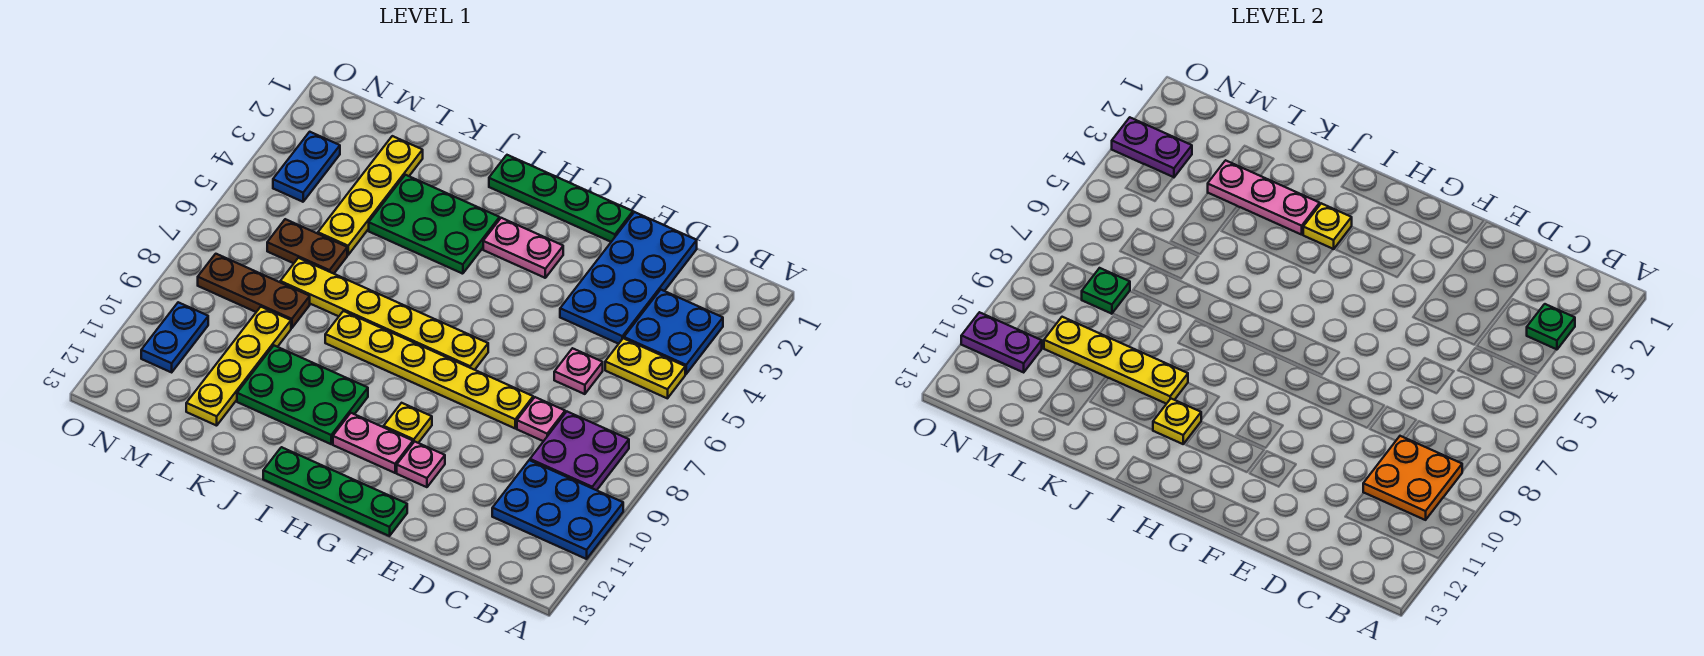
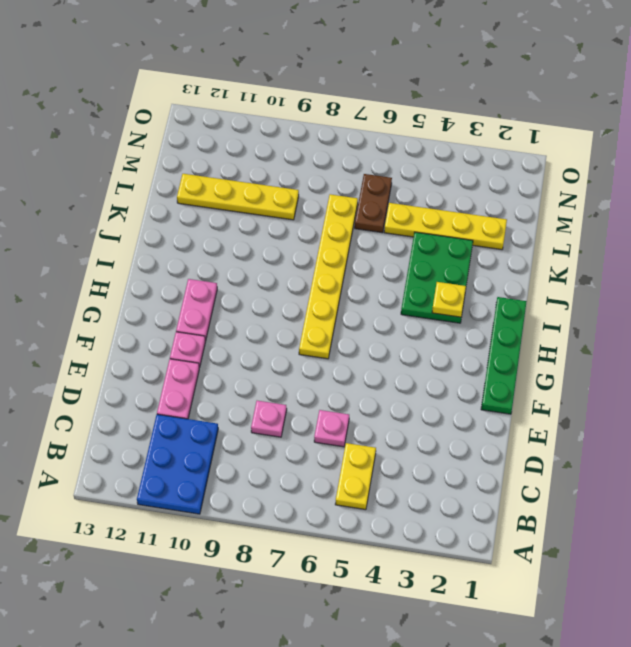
pink 1x2 plate [157,359,199,419] -> pink 1x2 plate moved to [483,218,563,278]
none -> blue 2x2 plate [624,290,723,374]
none -> purple 2x2 plate [530,412,629,490]
none -> blue 2x4 plate [560,212,697,344]
none -> yellow 1x6 plate [325,311,533,428]

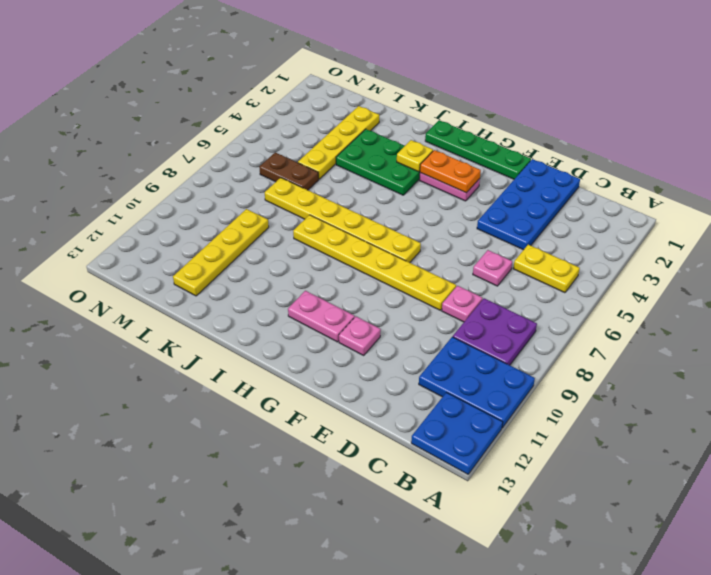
blue 2x2 plate [411,392,503,474] -> blue 2x2 plate moved to [624,290,723,374]
orange 1x2 plate [420,150,481,193] -> none
none -> green 1x4 plate [263,447,407,536]
none -> yellow 1x1 plate [384,403,432,443]
none -> green 2x3 plate [237,346,368,444]
none -> brown 1x3 plate [198,254,310,328]

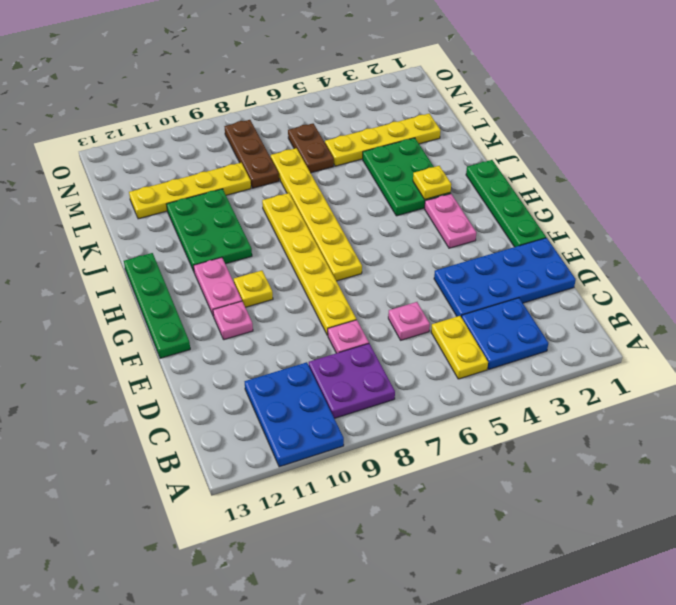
none -> blue 1x2 plate [273,132,340,202]
none -> blue 1x2 plate [141,302,208,372]
none -> green 1x1 plate [1527,304,1575,350]
none -> orange 2x2 plate [1363,436,1462,520]

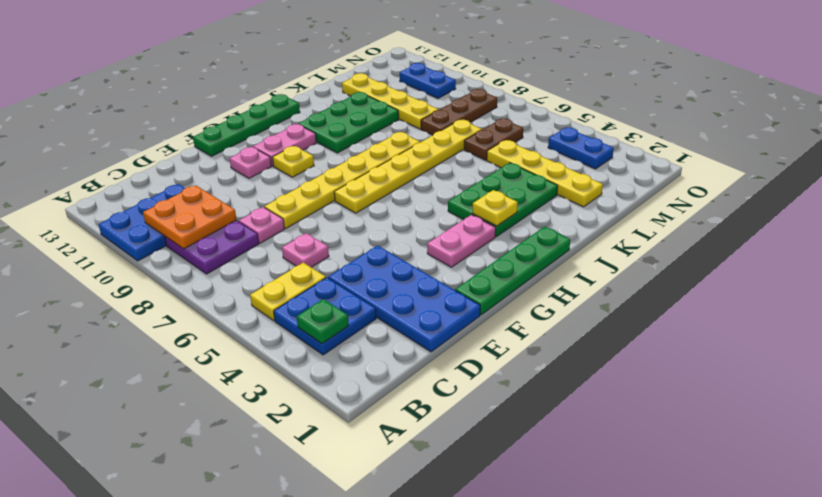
none -> yellow 1x1 plate [1153,399,1201,444]
none -> pink 1x3 plate [1208,160,1320,235]
none -> yellow 1x4 plate [1044,317,1188,404]
none -> green 1x1 plate [1081,268,1130,314]

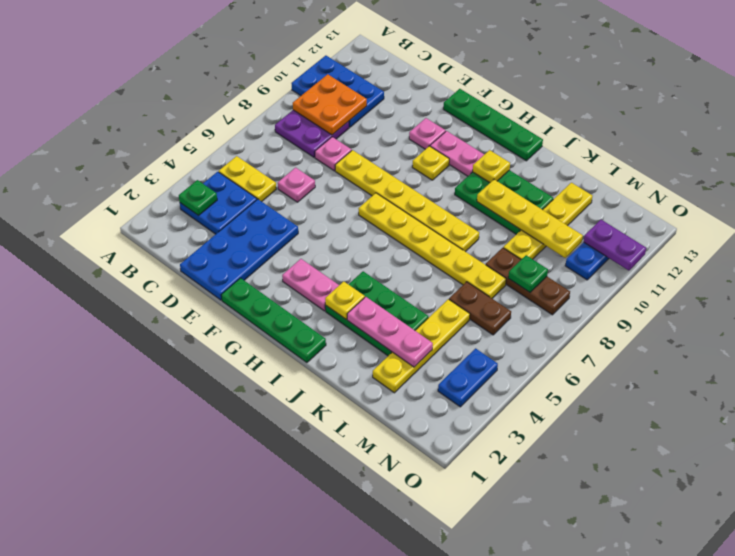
none -> purple 1x2 plate [1112,117,1192,178]

